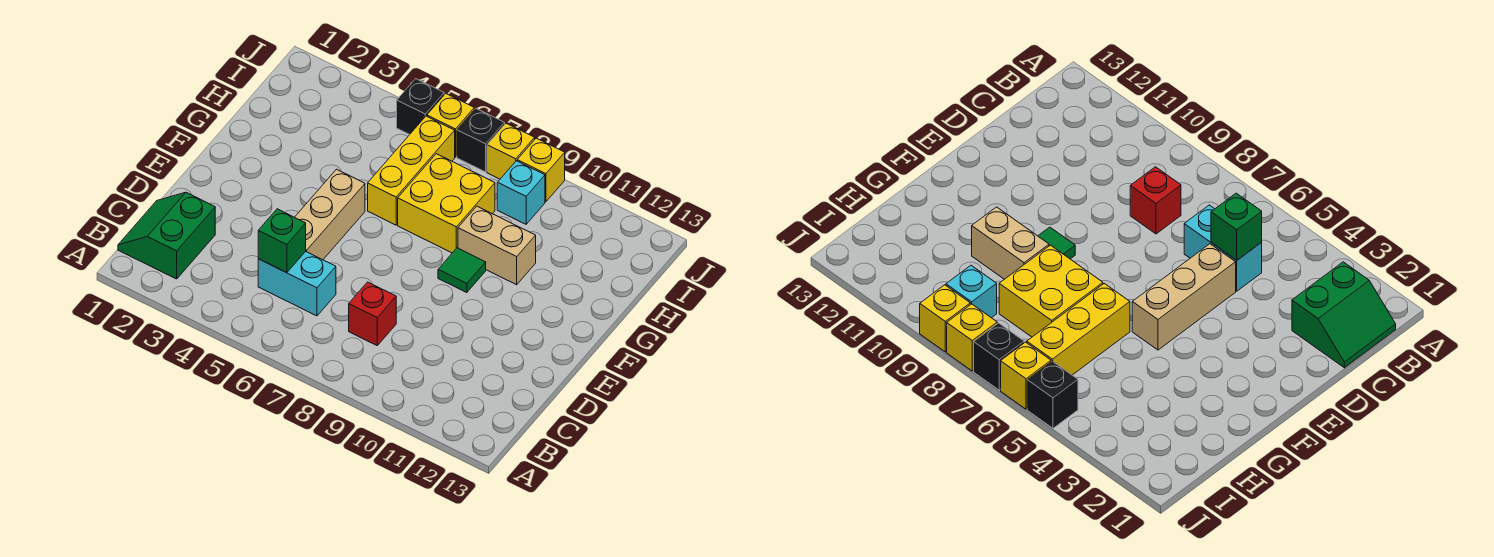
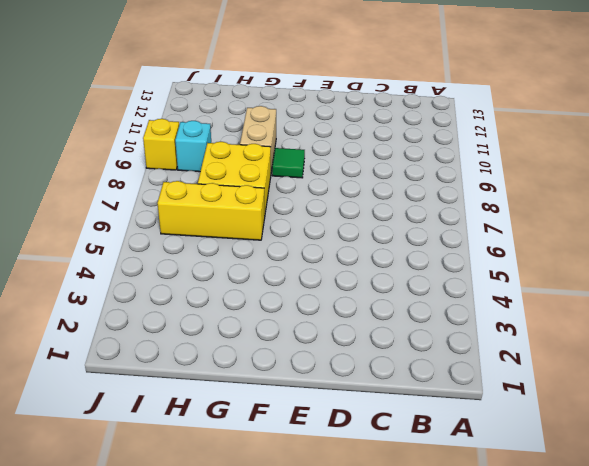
none -> green 2x2 slope [118,192,215,279]
none -> cyan 1x2 brick [258,251,336,316]
none -> red 1x1 brick [349,282,396,345]

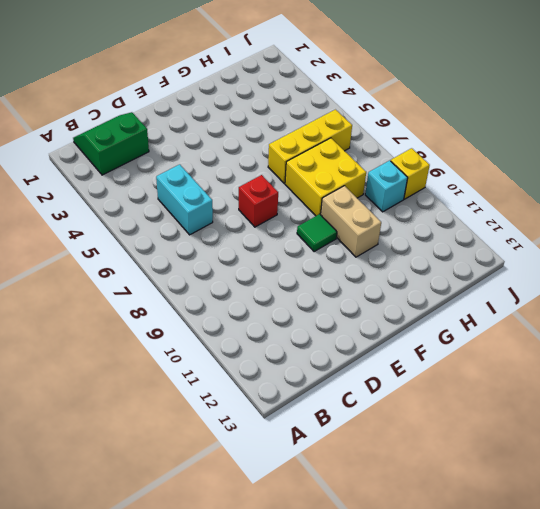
red 1x1 brick [239,175,278,227] -> red 1x1 brick moved to [349,282,396,345]
none -> tan 1x3 brick [295,169,365,260]
none -> black 1x1 brick [397,79,444,135]
none -> yellow 1x1 brick [427,94,474,157]

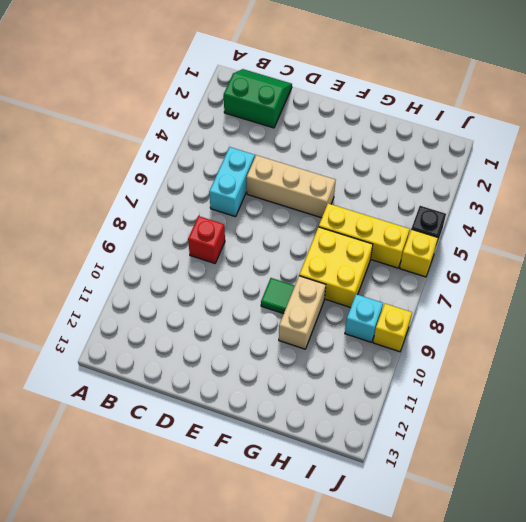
none -> black 1x1 brick [457,109,505,172]
none -> yellow 1x1 brick [487,123,535,179]
none -> green 1x1 brick [258,209,306,273]

